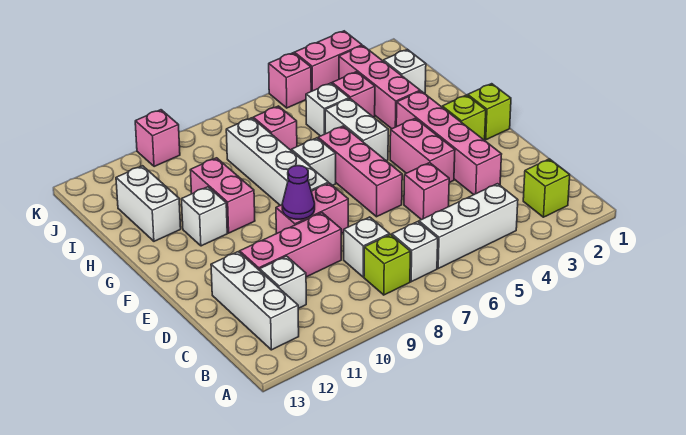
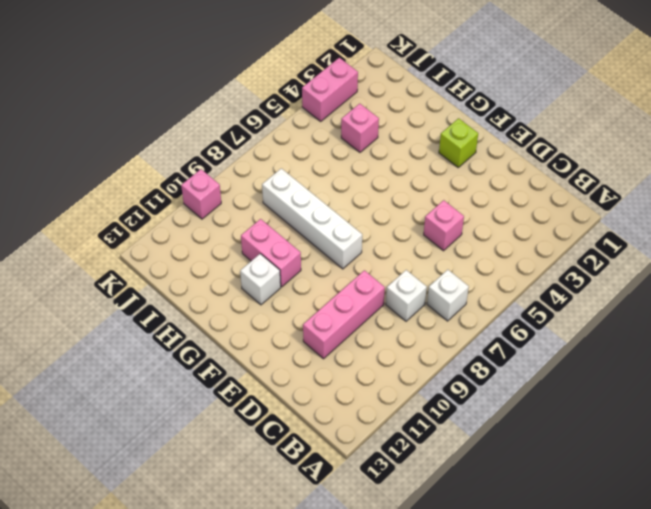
none -> lime 1x1 brick [523,159,570,217]
none -> white 1x3 brick [419,184,518,268]
none -> lime 1x1 brick [364,235,410,295]
none -> white 1x3 brick [211,252,299,350]

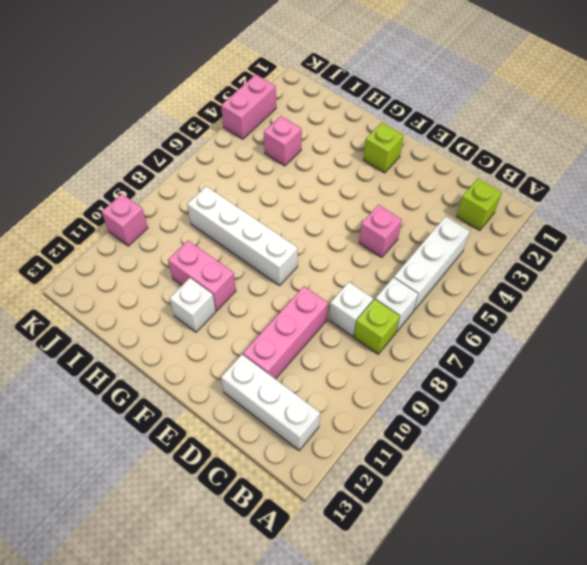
none -> white 1x1 brick [260,256,306,308]
none -> pink 1x4 brick [396,91,502,195]
none -> pink 1x2 brick [390,118,455,183]
none -> pink 1x3 brick [318,126,402,217]

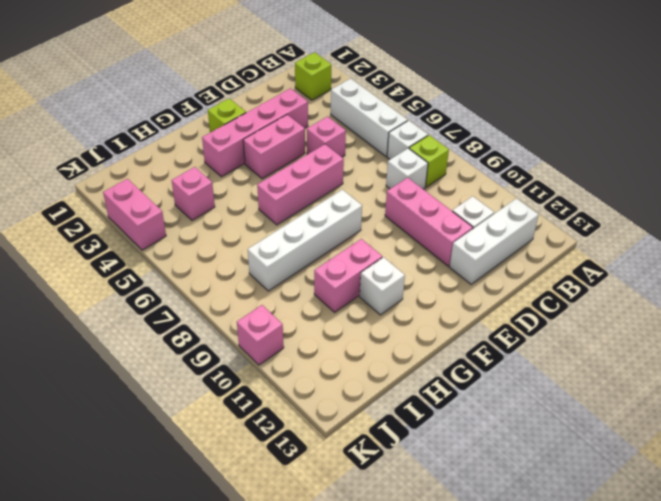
none -> pink 1x2 brick [276,183,348,234]
none -> lime 1x1 brick [468,84,511,140]
none -> white 1x2 brick [325,99,388,161]
none -> white 1x1 brick [291,138,336,186]

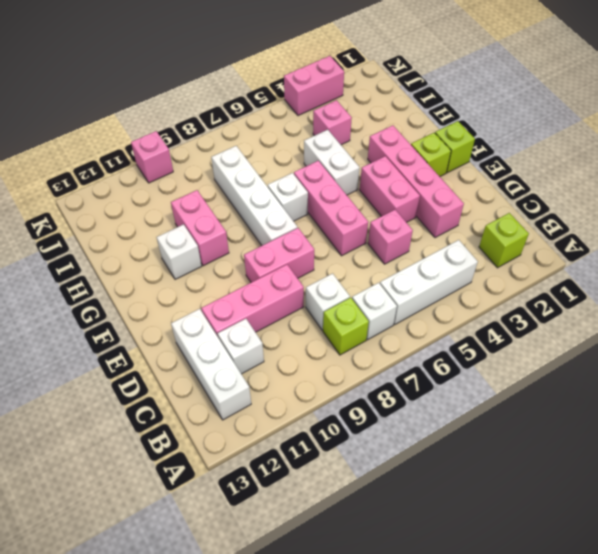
none -> pink 1x3 brick [339,46,420,129]
none -> white 1x2 brick [116,166,181,241]
none -> white 1x1 brick [383,49,426,94]
none -> white 1x1 brick [306,83,349,136]

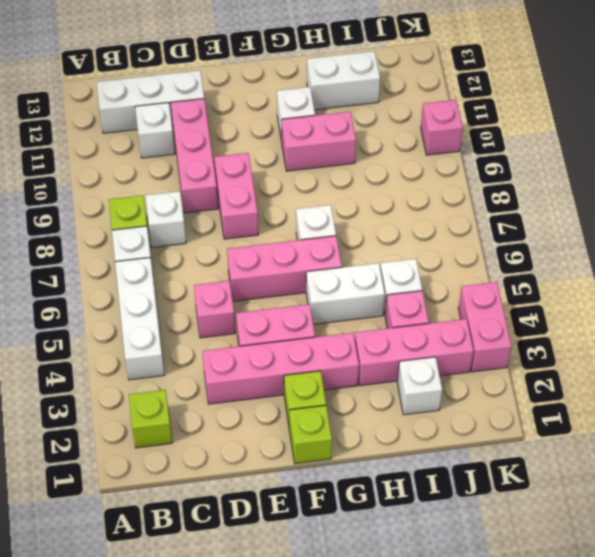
none -> white 1x4 brick [226,118,328,205]
none -> pink 1x1 brick [253,106,297,150]
none -> pink 1x1 brick [269,53,311,108]
none -> purple 1x1 cone [282,166,315,219]

